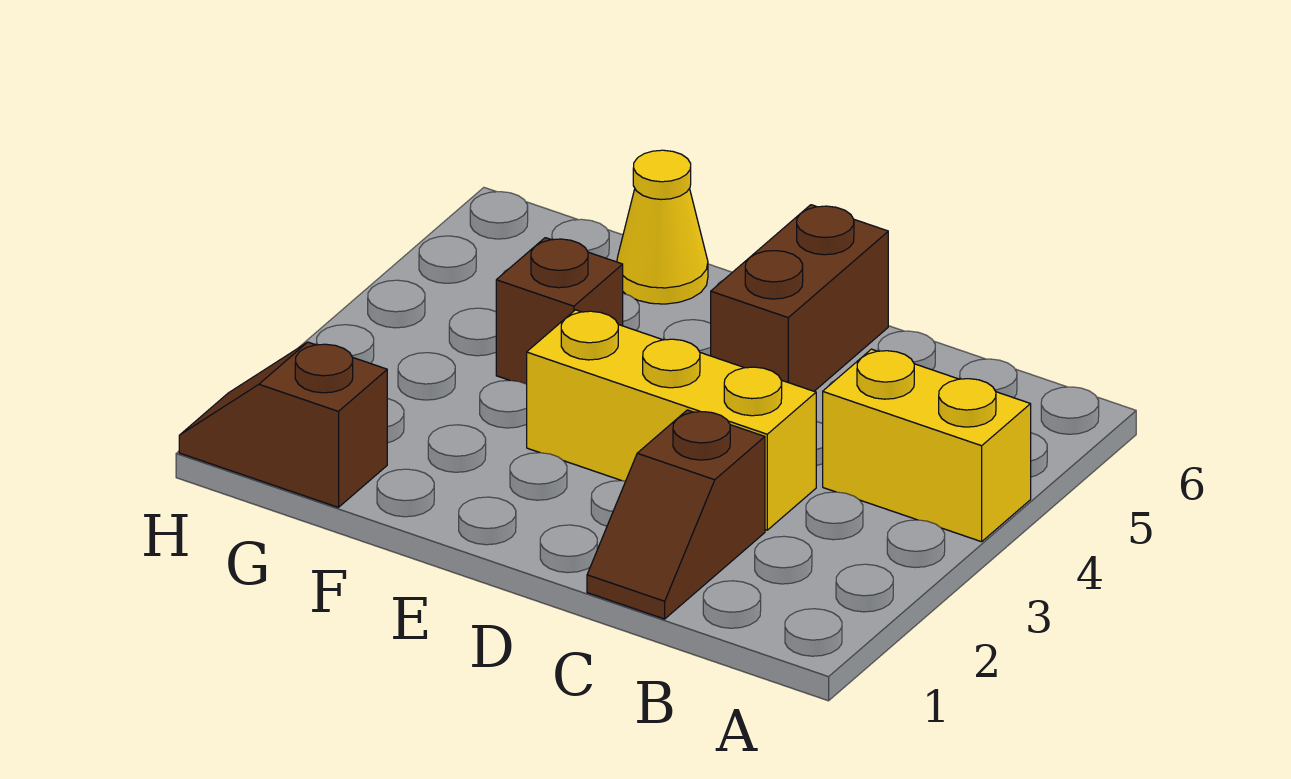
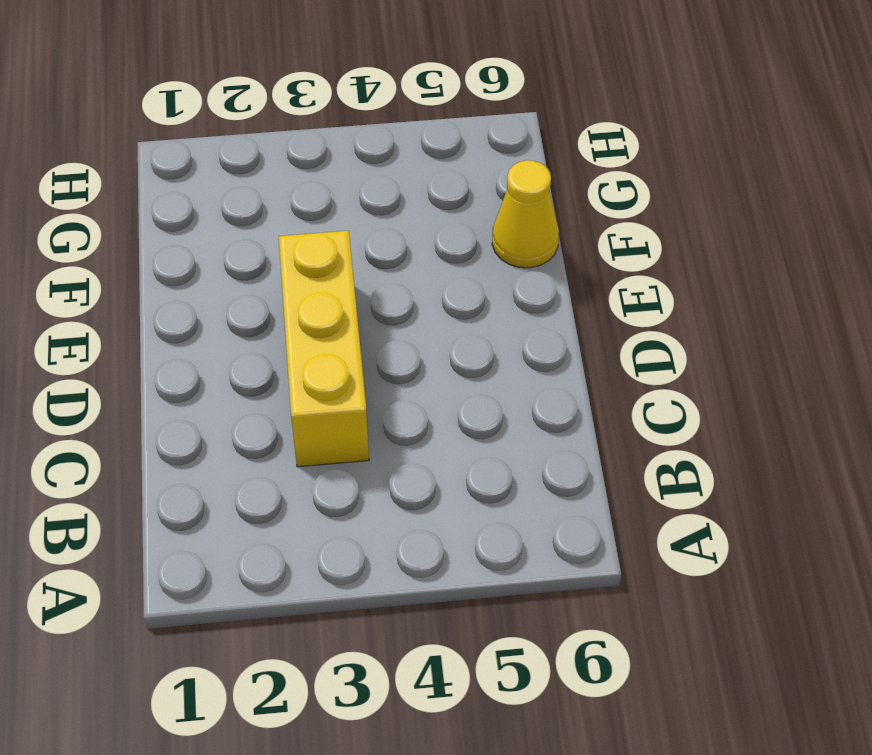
none -> yellow 1x2 brick [823,349,1031,542]
none -> brown 1x2 slope [587,410,765,619]

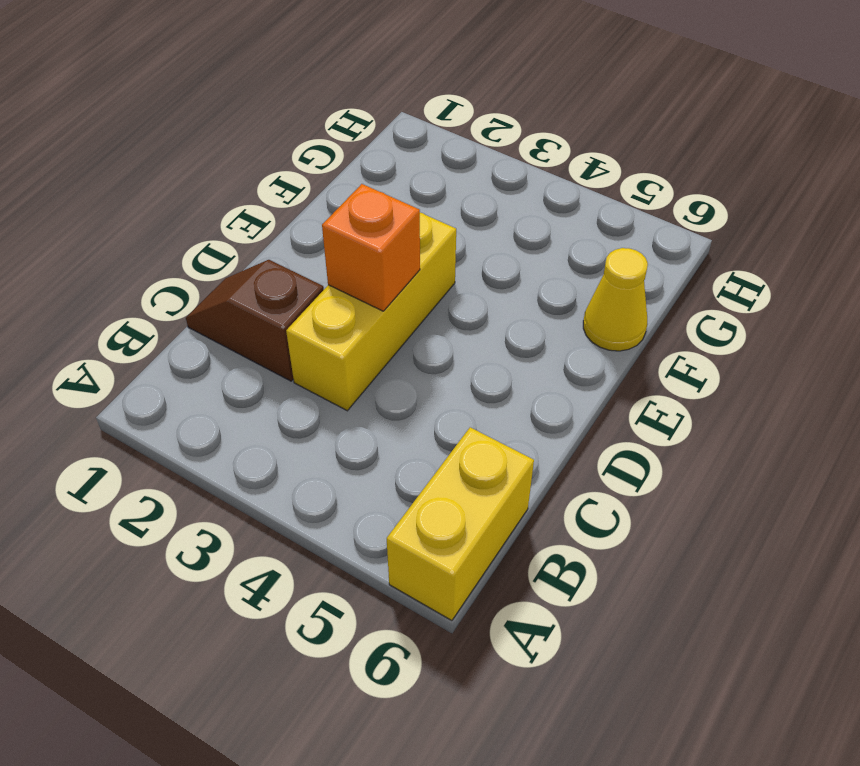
yellow 1x2 brick [387,427,534,621] -> yellow 1x2 brick moved to [823,349,1031,542]
orange 1x1 brick [322,184,420,311] -> none
none -> brown 1x2 brick [711,205,888,391]
none -> brown 1x1 brick [496,238,623,384]

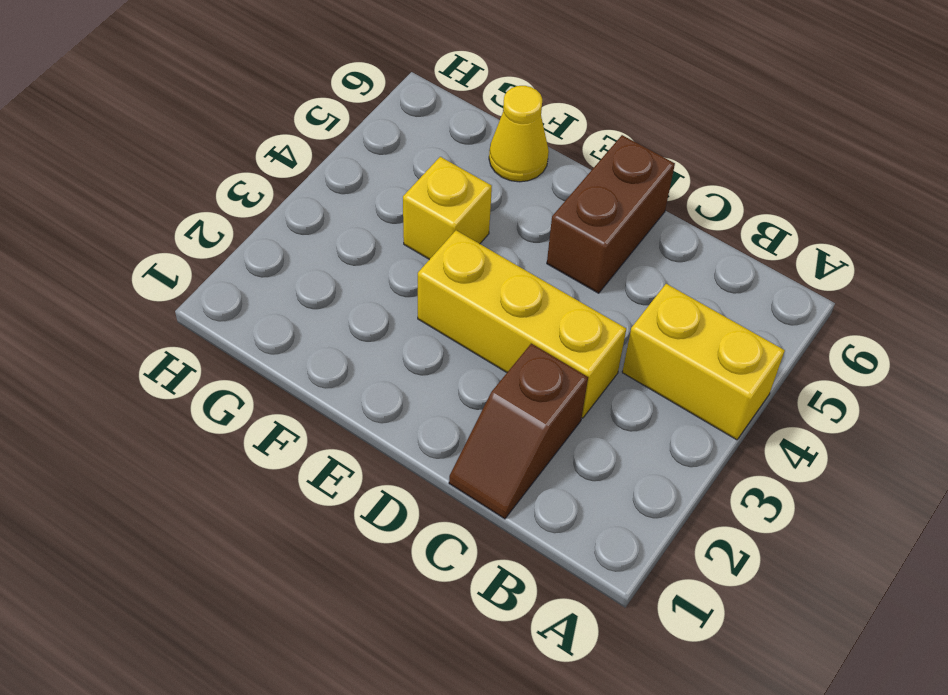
yellow 1x1 brick [403,157,492,260] -> brown 1x1 brick [496,238,623,384]
none -> brown 1x2 slope [179,342,387,507]

